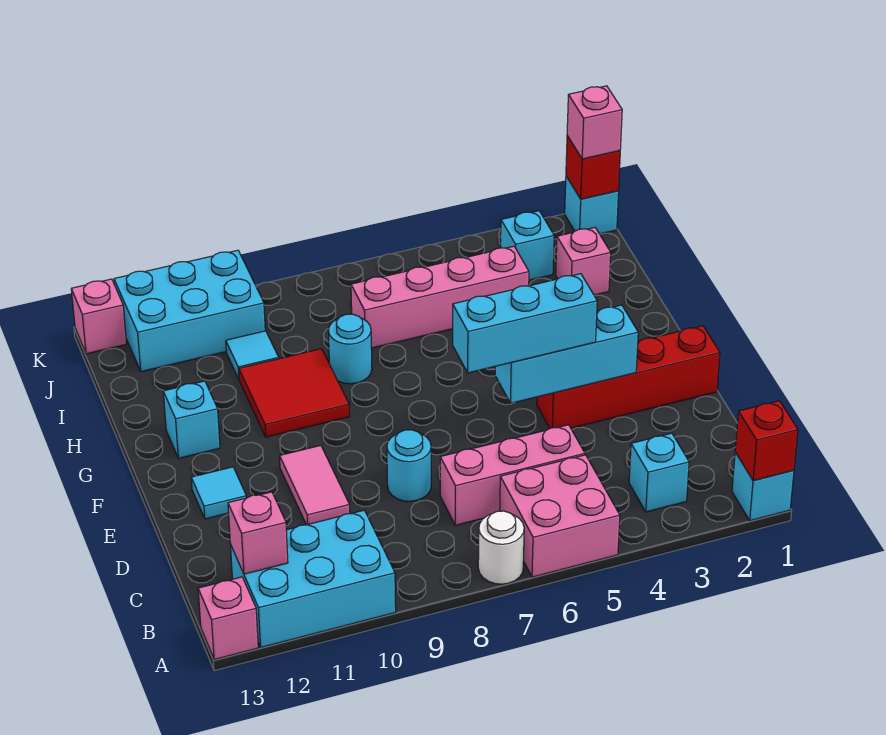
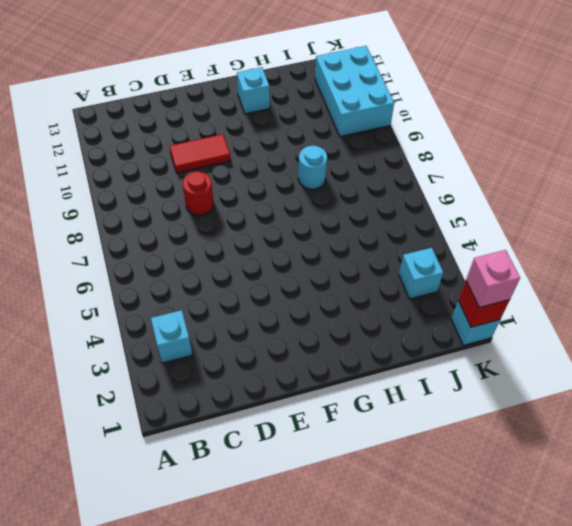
red 1x1 round brick [183,171,214,215] -> cyan 1x1 round brick [387,430,431,501]
red 1x2 tile [170,134,231,173] -> pink 1x2 tile [280,445,350,525]
none -> cyan 1x1 brick [732,452,794,521]
none -> pink 2x2 brick [500,455,620,577]
none -> white 1x1 round brick [478,511,524,584]

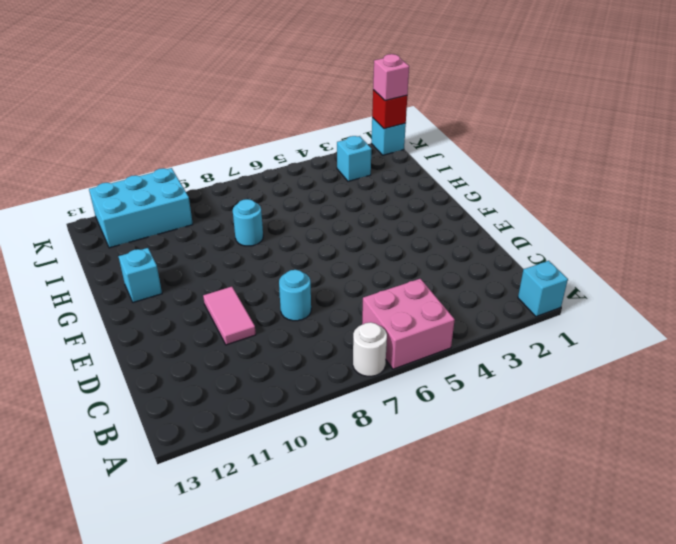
none -> cyan 2x3 brick [230,510,396,647]
none -> pink 1x1 brick [198,577,258,660]
none -> cyan 1x1 brick [629,433,689,512]

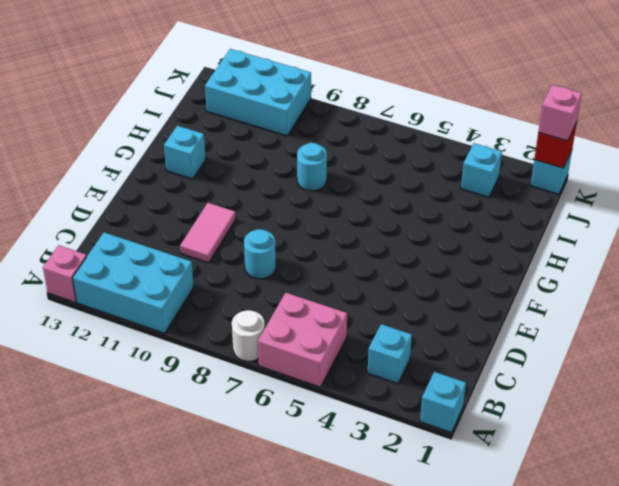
none -> pink 1x3 brick [440,425,585,525]
none -> red 1x4 brick [537,326,720,428]
none -> cyan 1x1 tile [191,467,247,519]

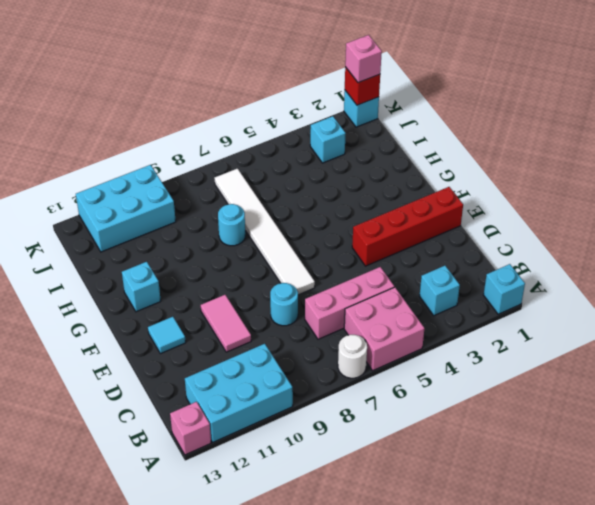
white 1x6 tile [215,169,315,295] -> pink 1x4 brick [351,246,529,348]
none -> red 2x2 tile [239,349,350,437]
none -> pink 1x1 brick [556,228,611,295]
none -> cyan 1x1 tile [226,331,279,379]

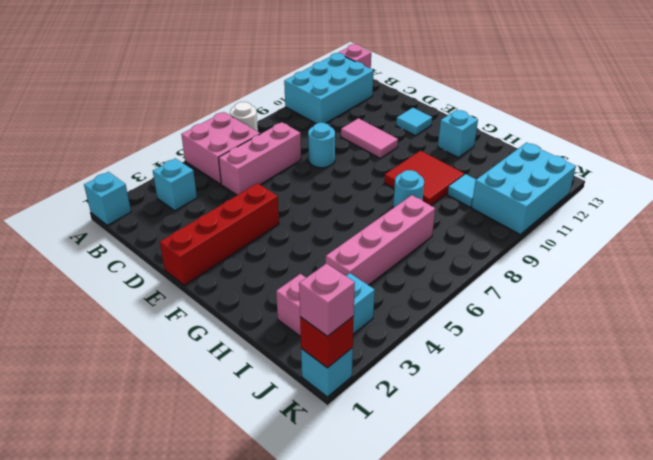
none -> pink 1x1 brick [71,279,127,354]
none -> red 1x1 brick [735,401,798,481]
none -> pink 1x1 brick [228,492,288,574]

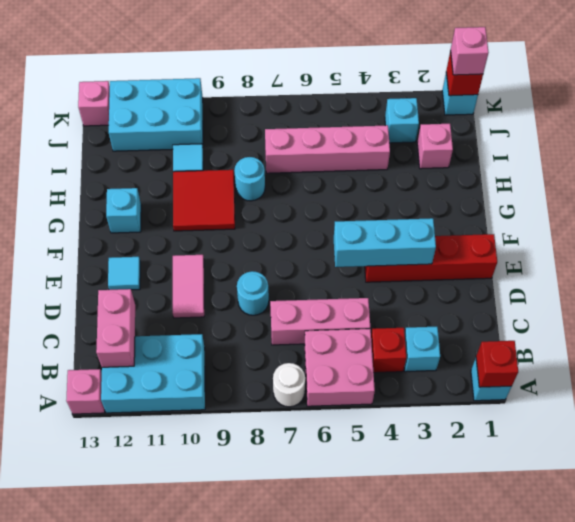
red 1x1 brick [371,328,406,373] -> none
pink 1x2 brick [96,289,135,367] -> pink 1x1 brick [228,492,288,574]
none -> cyan 1x3 brick [453,274,597,373]

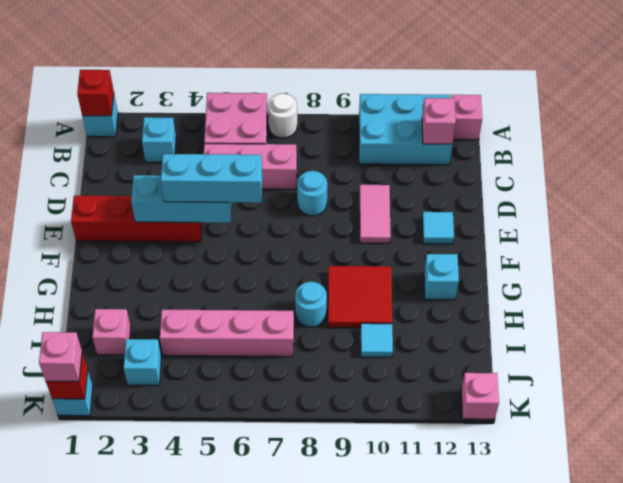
none -> cyan 2x3 brick [114,250,265,372]

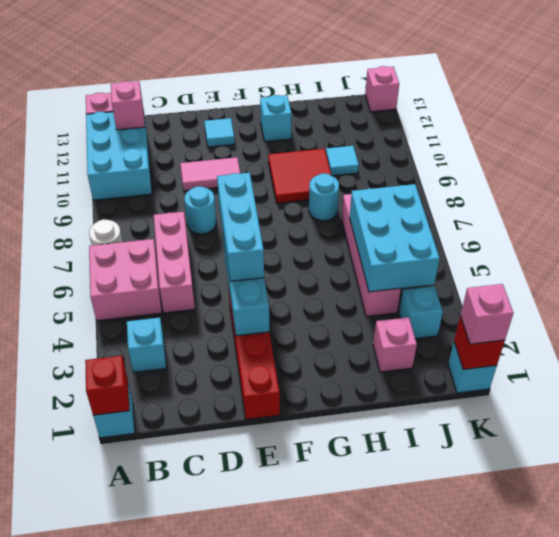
cyan 2x3 brick [350,184,440,292] -> cyan 2x3 brick moved to [114,250,265,372]

